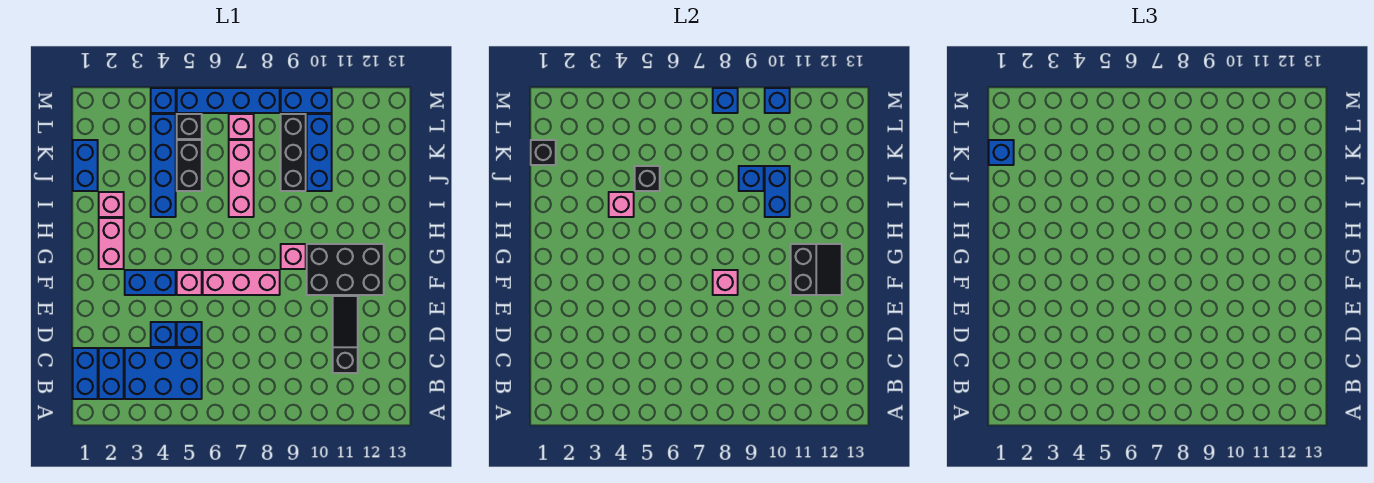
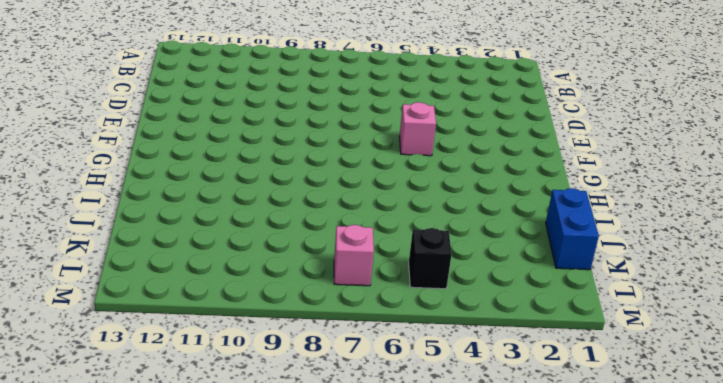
none -> blue 1x2 brick [73,348,98,399]
none -> blue 1x2 brick [99,348,124,399]
none -> blue 2x3 brick [125,348,202,399]
none -> black 1x3 slope [333,296,358,373]

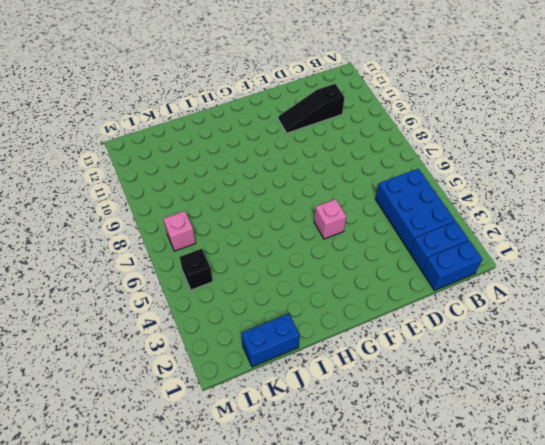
none -> blue 1x1 brick [151,322,176,347]
none -> blue 1x1 brick [177,322,202,347]
none -> blue 1x2 brick [125,270,176,295]
none -> pink 1x3 brick [203,270,280,295]

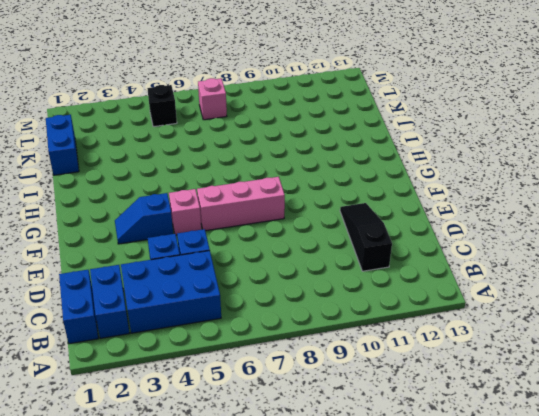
blue 1x2 slope [115,193,173,244] -> blue 1x2 brick [125,270,176,295]
none -> black 2x3 brick [307,244,384,295]
none -> pink 1x2 brick [99,218,124,269]
none -> pink 1x1 brick [281,244,306,269]
none -> pink 1x1 brick [99,192,124,217]

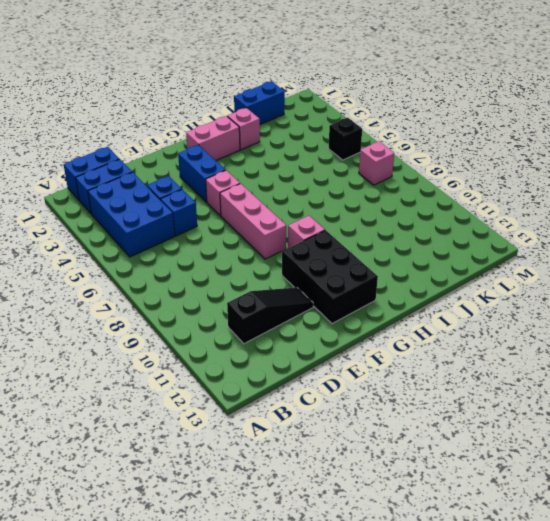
none -> blue 1x4 brick [151,114,176,217]
none -> pink 1x3 brick [229,140,254,217]
none -> black 1x2 brick [177,140,202,191]
none -> black 1x3 brick [281,114,306,191]

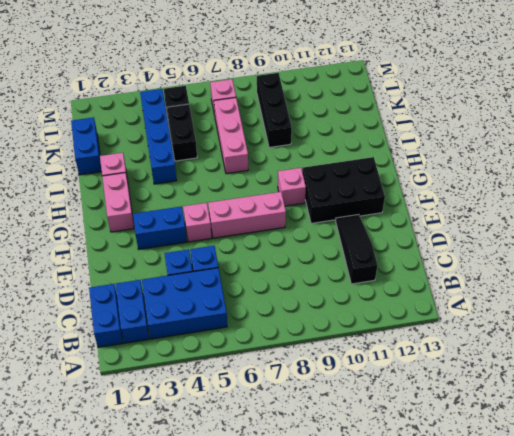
none -> blue 1x3 brick [307,114,332,191]
none -> blue 1x1 brick [151,88,176,113]
none -> blue 1x4 brick [177,88,280,113]
none -> blue 1x2 brick [281,88,332,113]

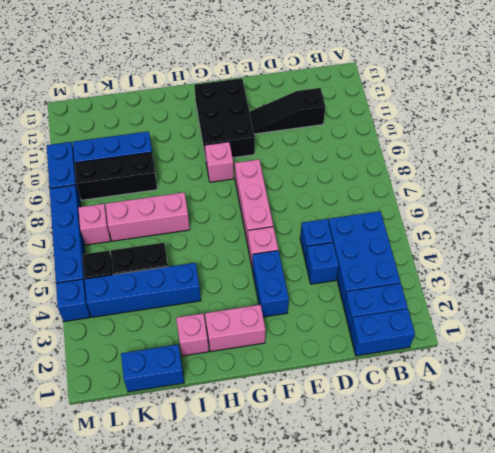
none -> pink 1x1 brick [713,270,738,295]
none -> black 2x2 slope [791,244,842,295]
none -> pink 1x1 brick [609,192,634,217]
none -> blue 1x2 brick [765,166,790,217]

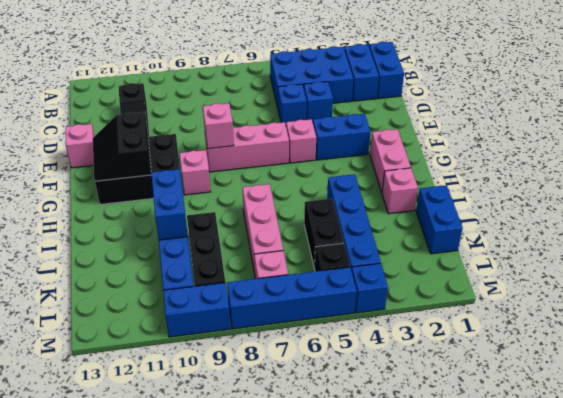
pink 1x1 brick [66,124,94,168] -> pink 1x1 brick moved to [609,192,634,217]
none -> black 1x1 brick [635,166,660,191]
none -> blue 1x1 brick [739,166,764,191]
none -> black 1x1 brick [531,140,556,165]
none -> blue 1x1 brick [713,88,738,113]

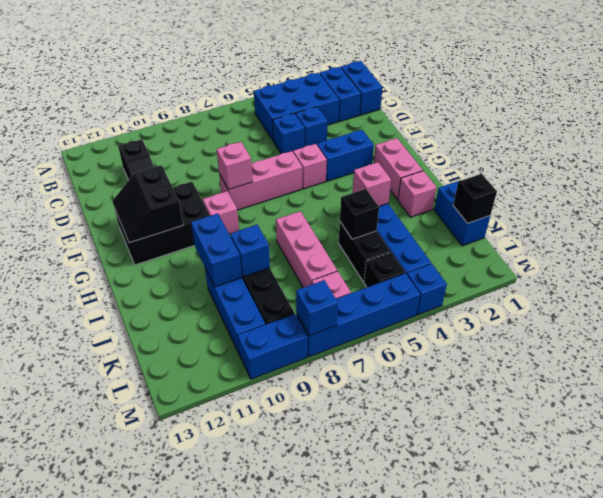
none -> blue 1x1 brick [765,88,790,113]
none -> blue 1x1 brick [989,140,1014,165]

